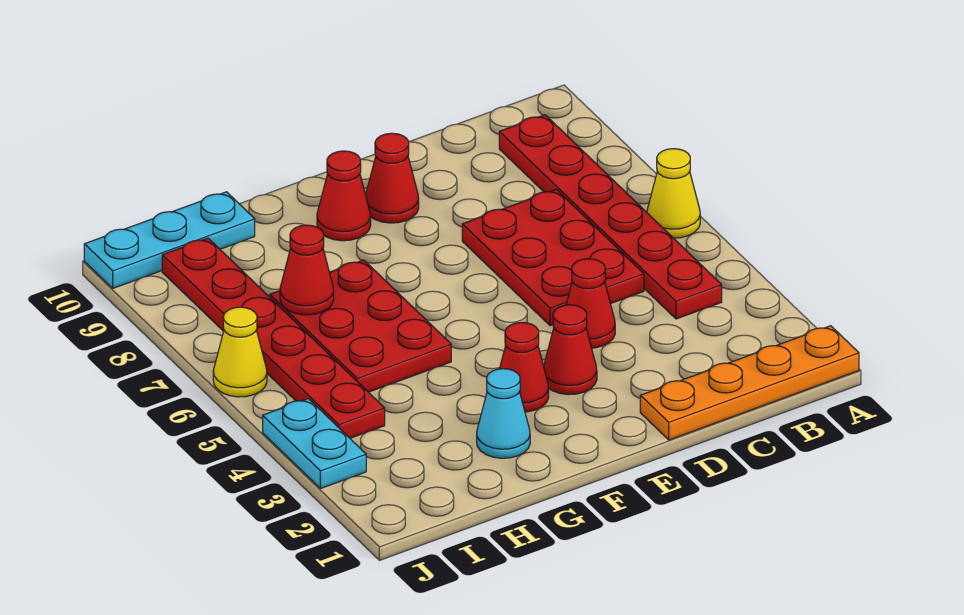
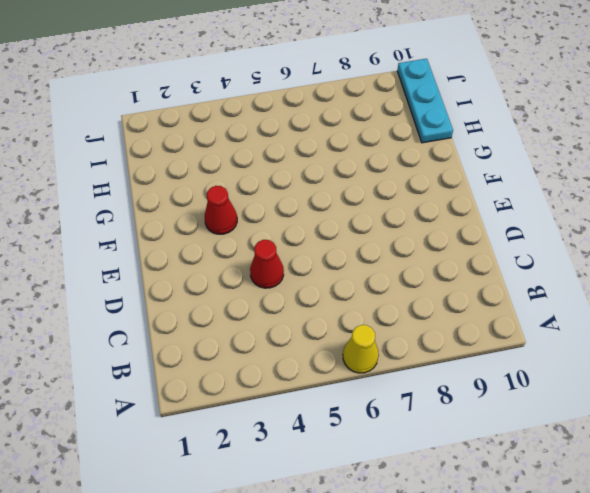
none -> orange 1x4 plate [640,326,859,440]
none -> red 1x6 plate [499,115,722,319]
none -> red 2x3 plate [462,190,644,326]

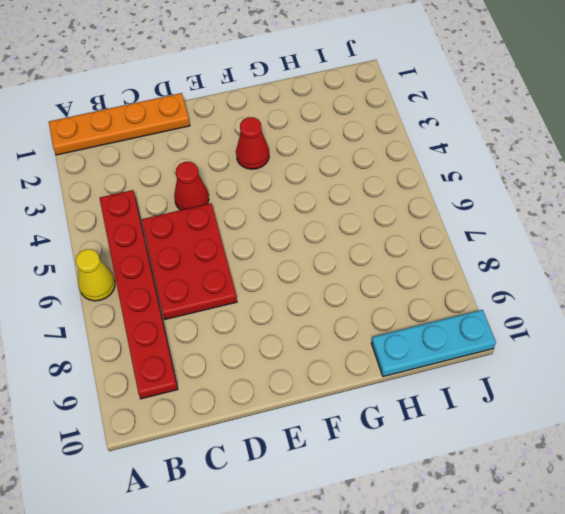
none -> red 1x1 cone [544,305,597,395]
none -> red 1x1 cone [366,133,419,223]
none -> red 1x1 cone [317,151,371,241]

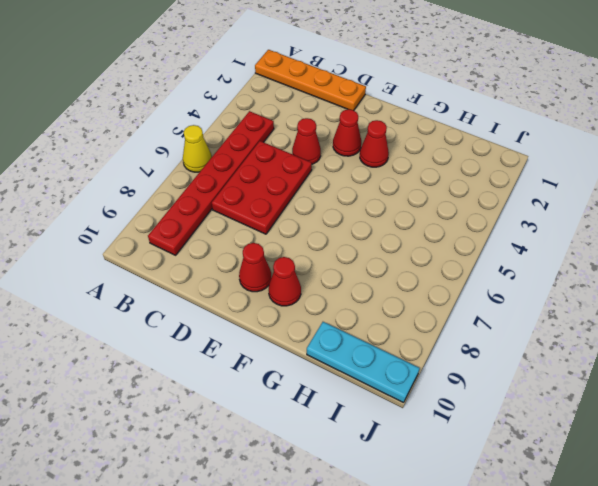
none -> cyan 1x1 cone [477,369,530,458]
none -> red 2x3 plate [270,260,451,392]
none -> red 1x6 plate [162,238,385,438]

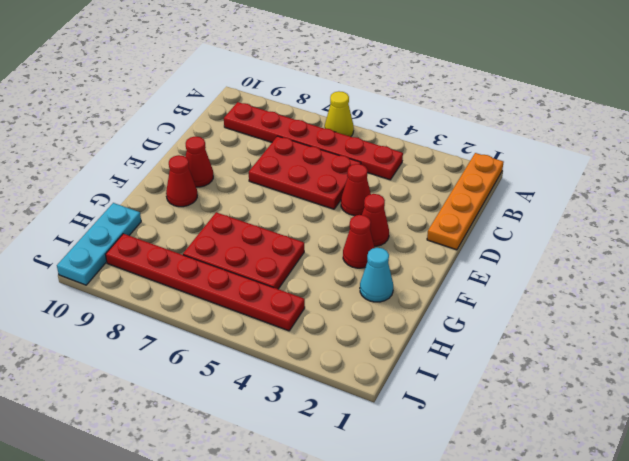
none -> cyan 1x2 plate [263,399,366,489]
none -> yellow 1x1 cone [213,307,267,397]
none -> red 1x1 cone [280,225,334,315]

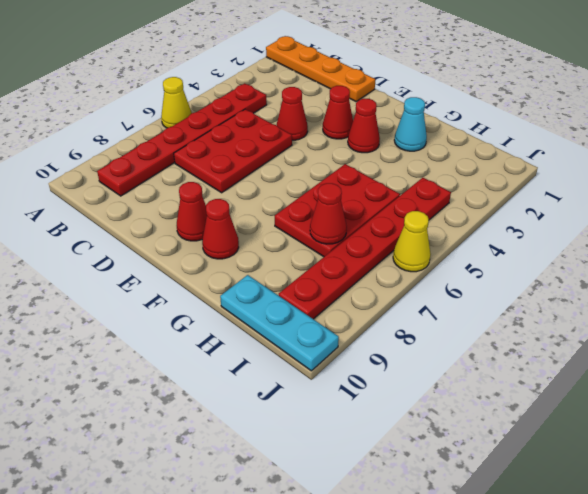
none -> cyan 1x2 plate [263,399,366,489]

